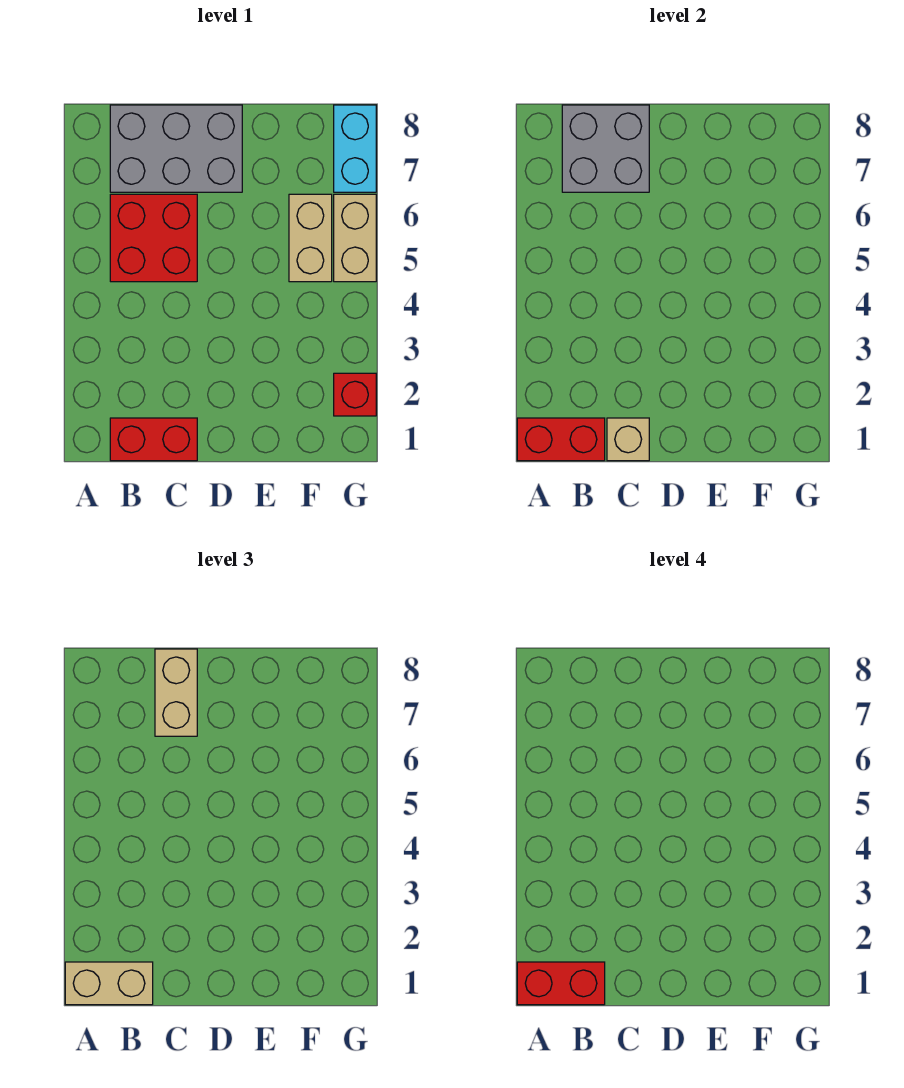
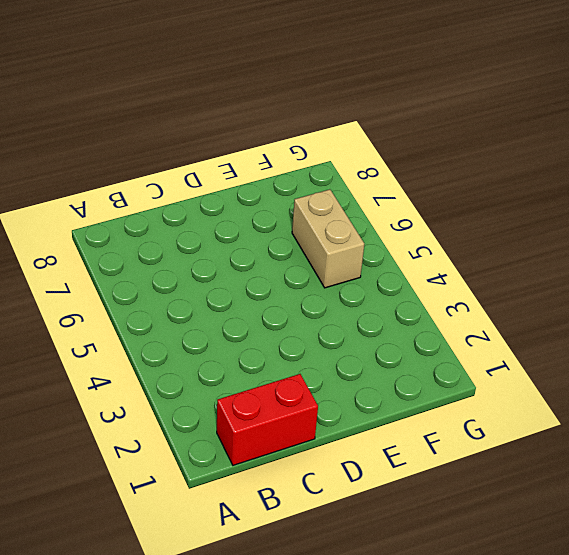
none -> red 2x2 brick [110,194,197,282]
none -> grey 2x3 brick [110,105,242,192]
none -> red 1x1 brick [334,373,376,416]

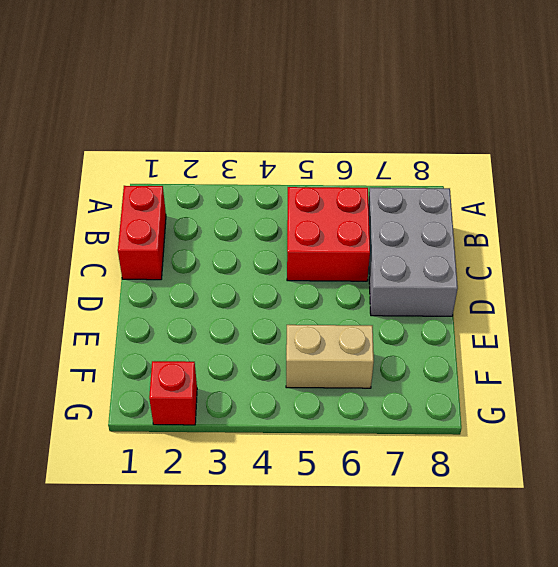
none -> tan 1x2 brick [334,194,376,282]
none -> cyan 1x2 brick [334,105,376,192]
none -> red 1x2 brick [517,418,605,461]

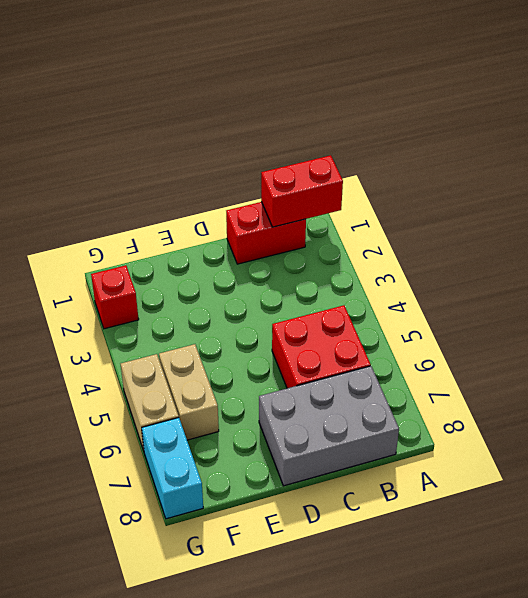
none -> grey 2x2 brick [562,105,649,192]
none -> tan 1x1 brick [607,418,649,461]
none -> tan 1x2 brick [65,962,153,1005]

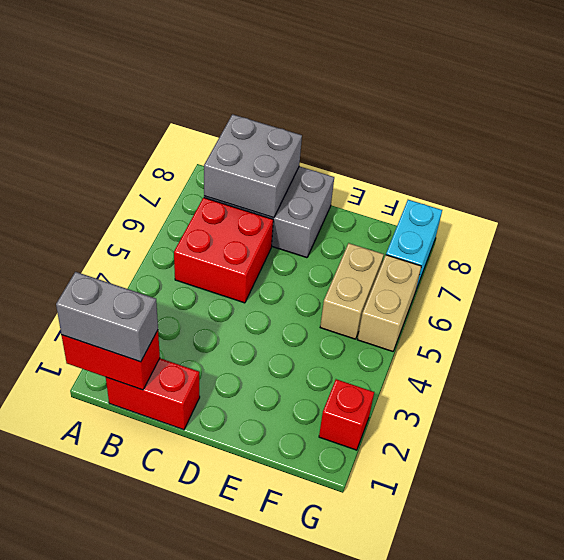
grey 1x2 brick [56,272,158,362] -> tan 1x2 brick [65,962,153,1005]
none -> tan 1x1 brick [607,418,649,461]
none -> tan 1x2 brick [155,649,197,736]
none -> red 1x2 brick [517,962,605,1005]

